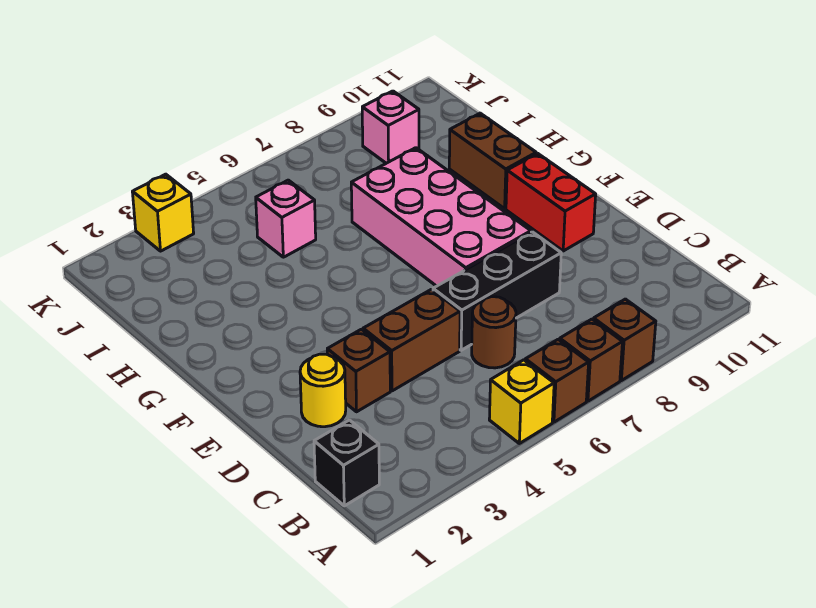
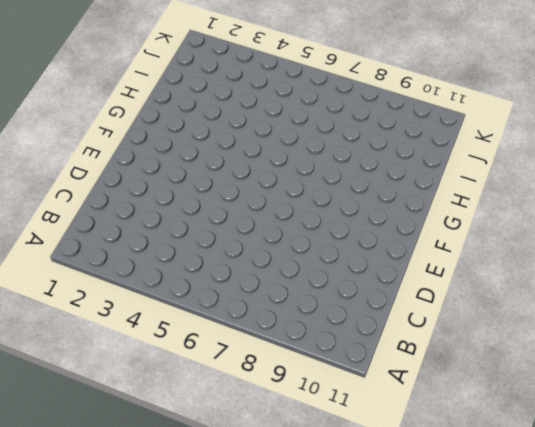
none -> yellow 1x1 brick [489,360,554,443]
none -> brown 1x1 brick [525,339,589,422]
none -> brown 1x1 brick [560,319,622,401]

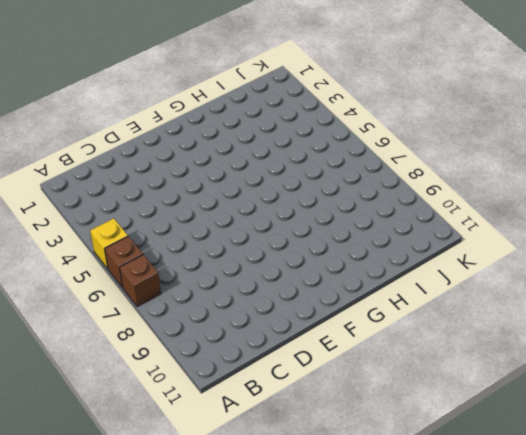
none -> brown 1x1 brick [594,299,656,381]
none -> black 1x1 brick [314,420,379,506]
none -> brown 1x1 round brick [472,297,516,368]

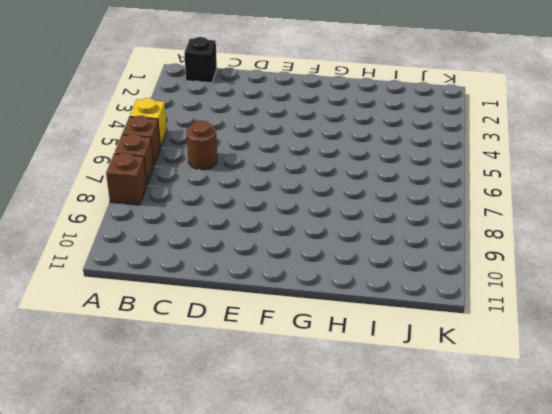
none -> yellow 1x1 round brick [300,354,346,427]
none -> brown 1x1 brick [327,329,390,412]
none -> brown 1x2 brick [363,289,460,391]

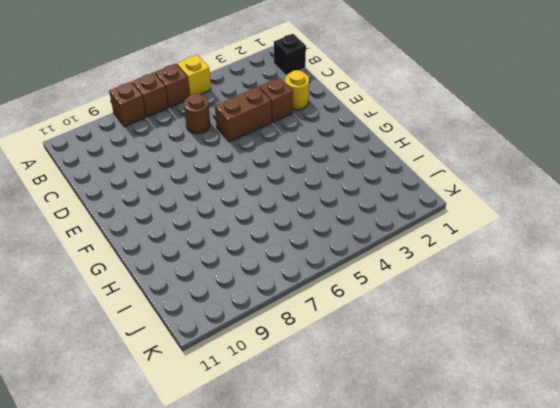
none -> black 1x3 brick [433,232,561,350]
none -> pink 2x4 brick [351,148,531,286]
none -> red 1x2 brick [506,153,596,251]

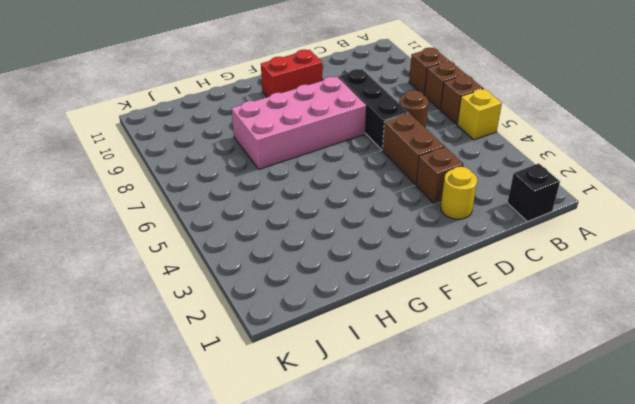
none -> brown 1x2 brick [449,113,536,209]
none -> pink 1x1 brick [256,180,316,257]
none -> pink 1x1 brick [362,91,419,163]

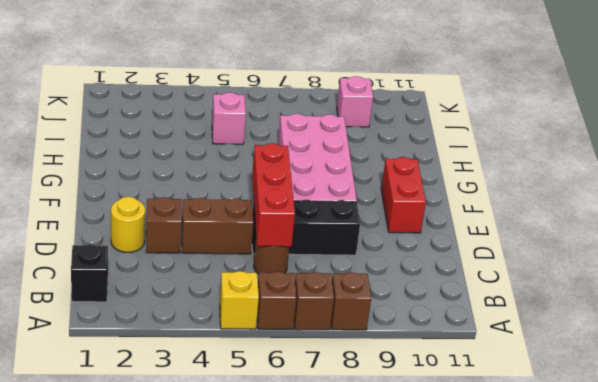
red 1x3 brick [252,143,295,247] -> none
none -> brown 1x2 brick [449,113,536,209]
none -> yellow 1x1 brick [133,174,194,251]

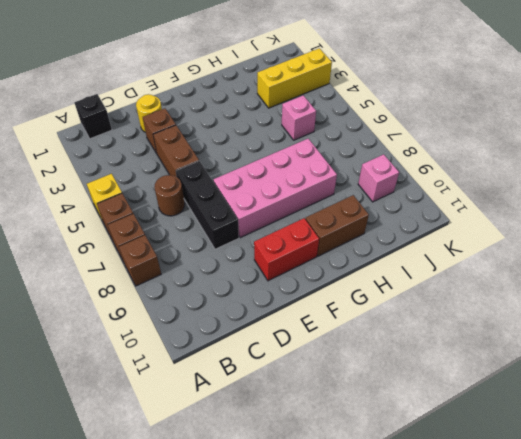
yellow 1x3 brick [257,48,332,108] -> yellow 1x1 brick [133,174,194,251]

